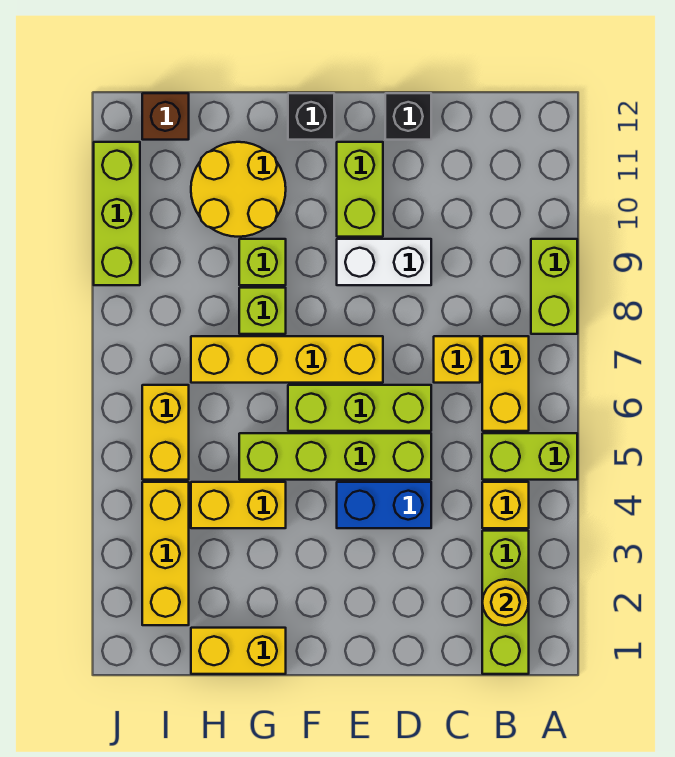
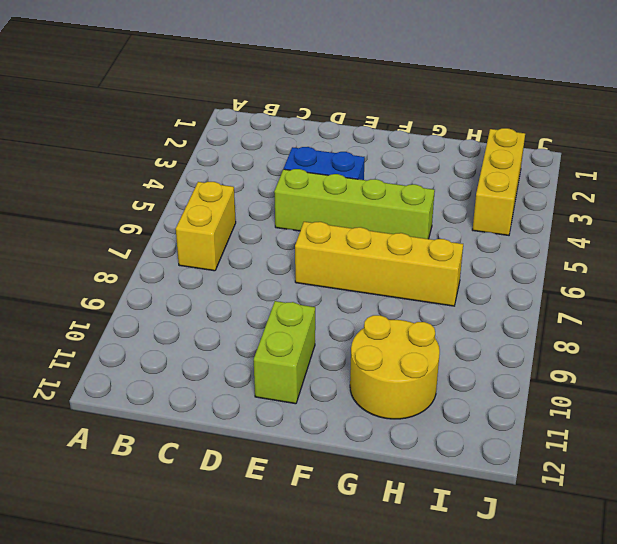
none -> lime 1x2 brick [482,433,577,480]
none -> lime 1x2 brick [531,239,577,334]
none -> lime 1x3 brick [482,531,529,674]

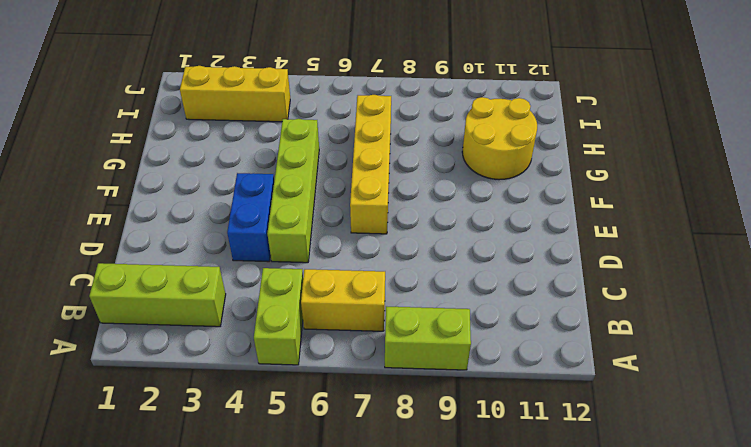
none -> yellow 1x1 brick [482,482,529,528]
none -> yellow 1x1 brick [434,336,480,383]
none -> lime 1x3 brick [288,385,431,431]

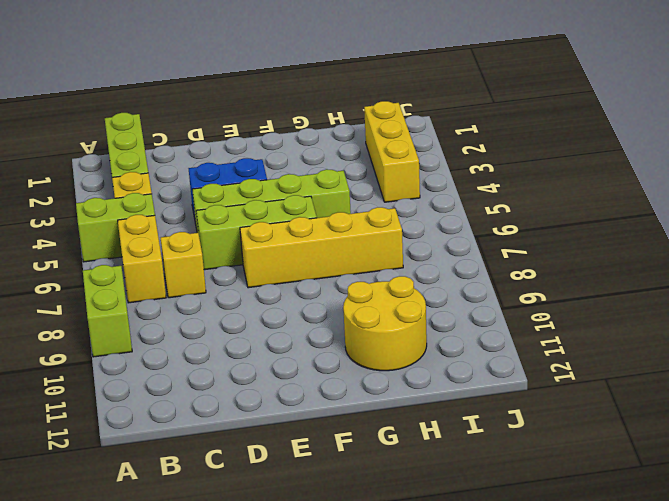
none -> white 1x2 brick [337,239,431,285]
none -> black 1x1 brick [385,93,431,140]
none -> lime 1x2 brick [337,142,383,237]

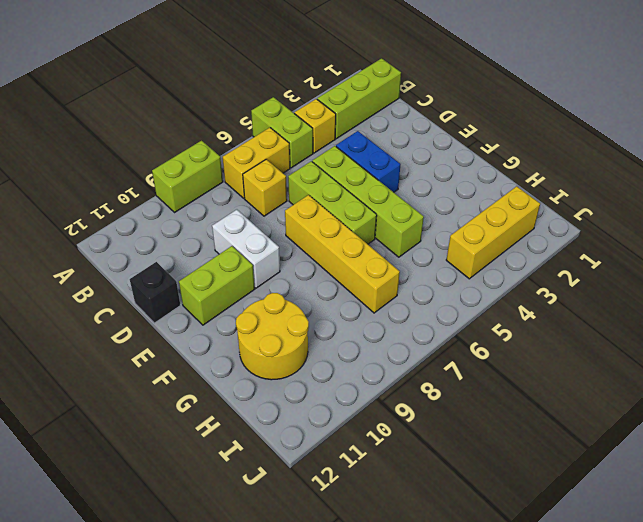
none -> black 1x1 brick [288,93,334,140]
none -> yellow 1x2 brick [191,628,286,674]
none -> yellow 1x2 brick [191,482,286,528]

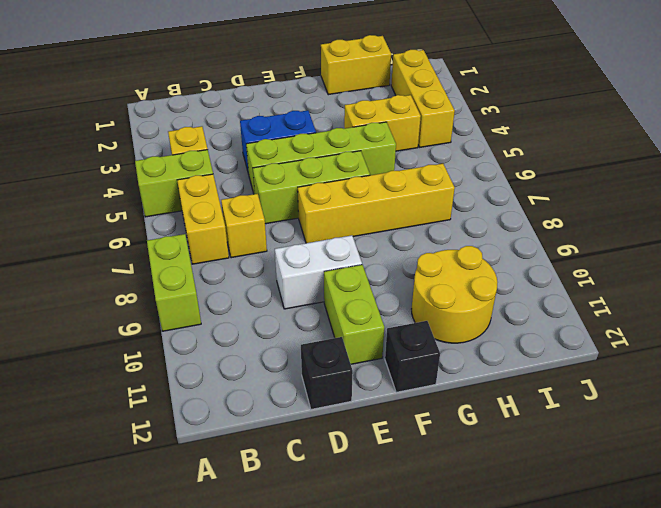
none -> lime 1x3 brick [482,531,529,674]
none -> lime 1x1 brick [239,288,286,334]
none -> lime 1x1 brick [239,239,286,285]

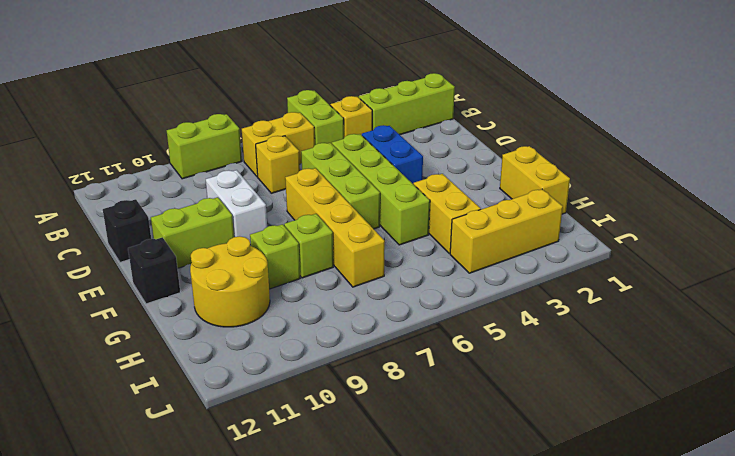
none -> yellow 1x2 brick [142,385,189,480]
none -> brown 1x1 brick [142,93,189,140]
none -> lime 1x3 brick [94,142,140,285]

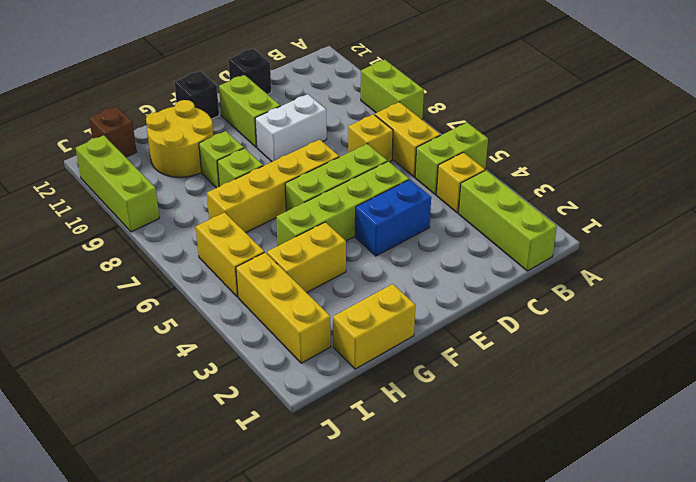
none -> yellow 1x1 round brick [482,579,529,625]

